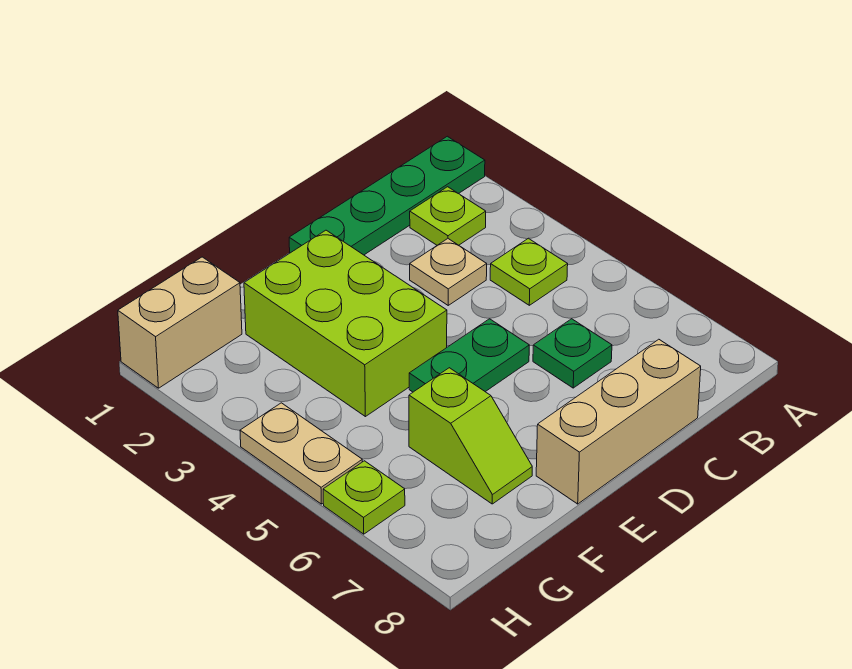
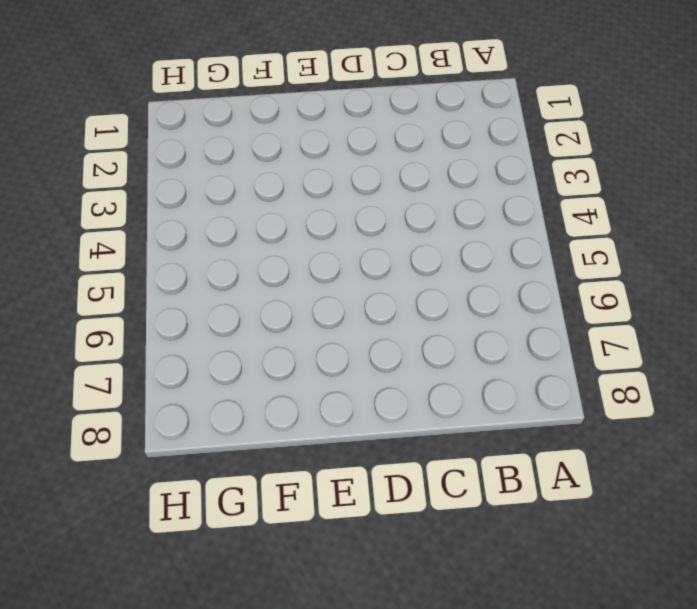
none -> green 1x4 plate [289,136,485,255]
none -> lime 1x1 plate [410,187,486,245]
none -> lime 1x1 plate [490,238,568,305]

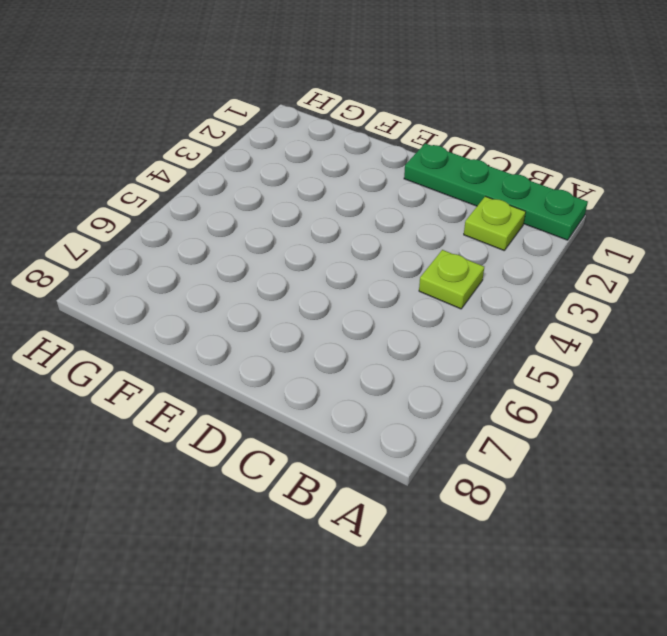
none -> tan 1x1 plate [410,239,487,305]
none -> green 1x1 plate [533,319,612,388]
none -> tan 1x3 brick [536,339,701,504]

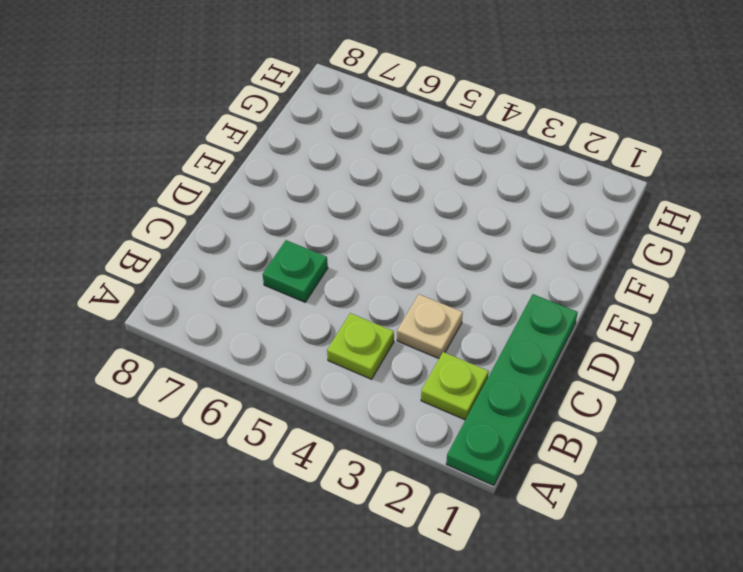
none -> tan 1x3 brick [536,339,701,504]
none -> green 1x2 plate [409,319,529,392]
none -> lime 2x3 brick [244,230,447,417]

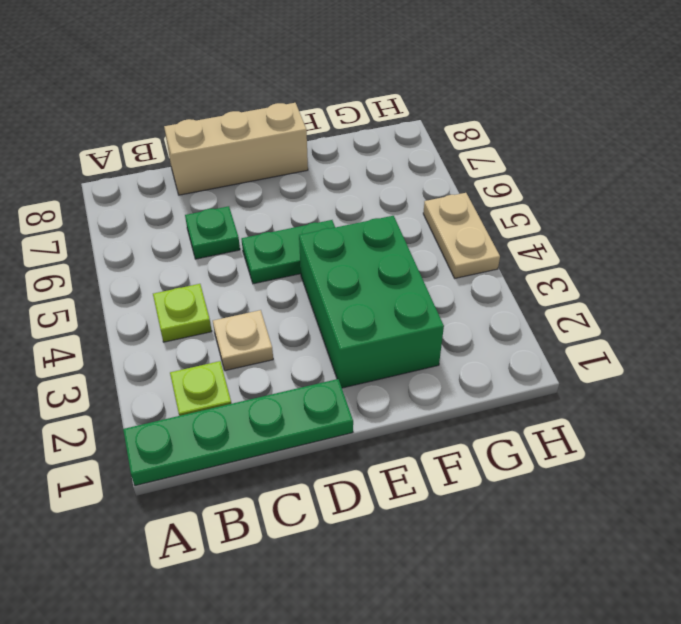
green 2x3 brick [299,216,444,388] -> lime 2x3 brick [244,230,447,417]
none -> lime 1x2 slope [409,368,532,504]
none -> tan 1x2 brick [118,257,242,388]
none -> lime 1x1 plate [323,461,405,534]

